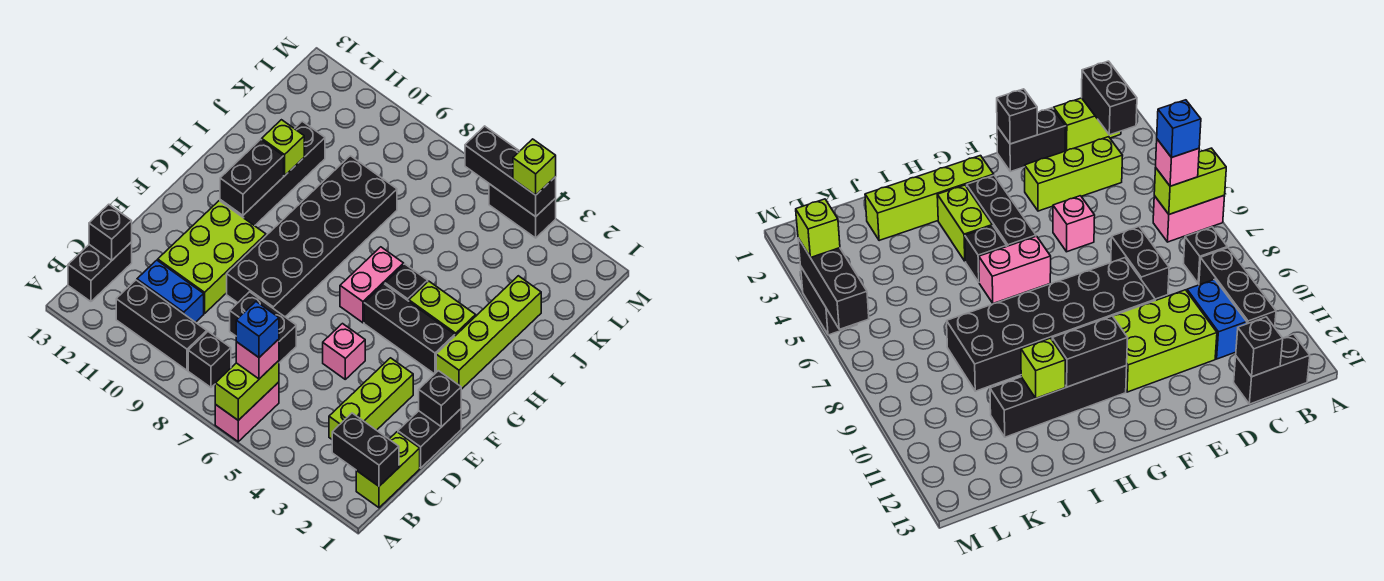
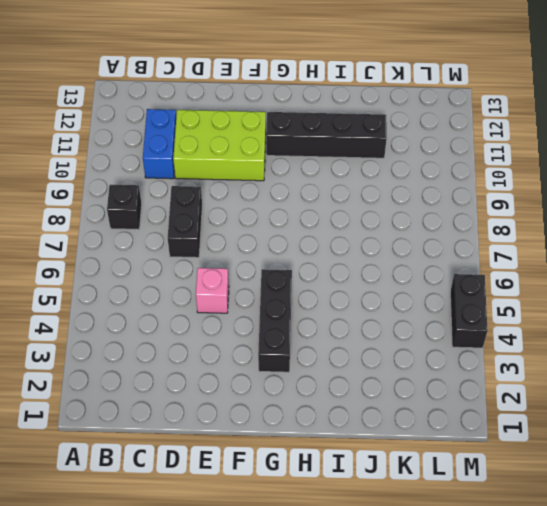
none -> pink 1x2 brick [215,382,279,442]
none -> lime 1x2 brick [356,432,420,508]
none -> black 1x3 brick [116,280,207,370]

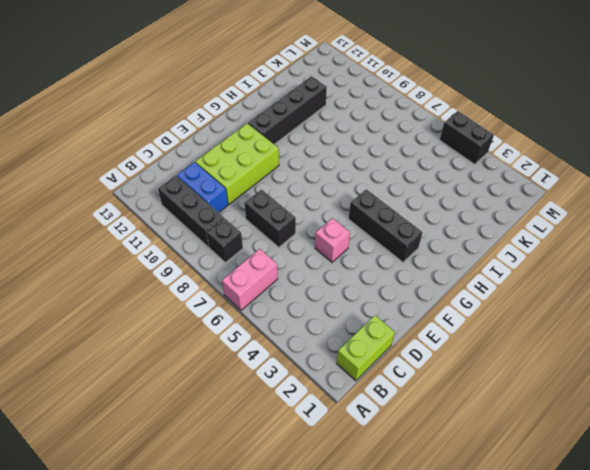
none -> black 1x2 brick [68,242,132,302]
none -> lime 1x3 brick [329,358,413,439]
none -> black 1x2 brick [398,409,461,468]

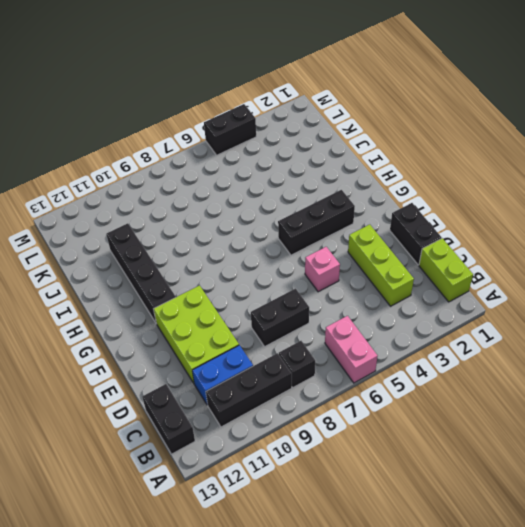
none -> black 2x6 brick [227,156,397,317]
none -> lime 1x4 brick [436,276,541,389]
none -> pink 1x2 brick [340,247,404,323]

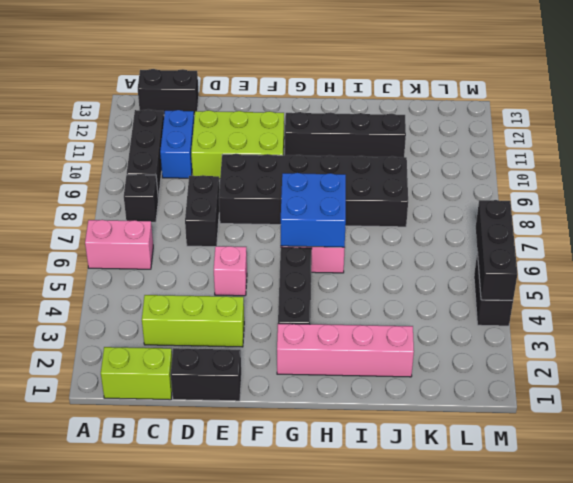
pink 1x4 brick [277,324,414,377] -> lime 1x4 brick [436,276,541,389]
blue 2x2 brick [281,173,346,247] -> none
none -> lime 1x2 brick [409,281,476,336]
none -> black 1x1 brick [385,264,428,301]
none -> lime 1x2 brick [215,361,279,420]

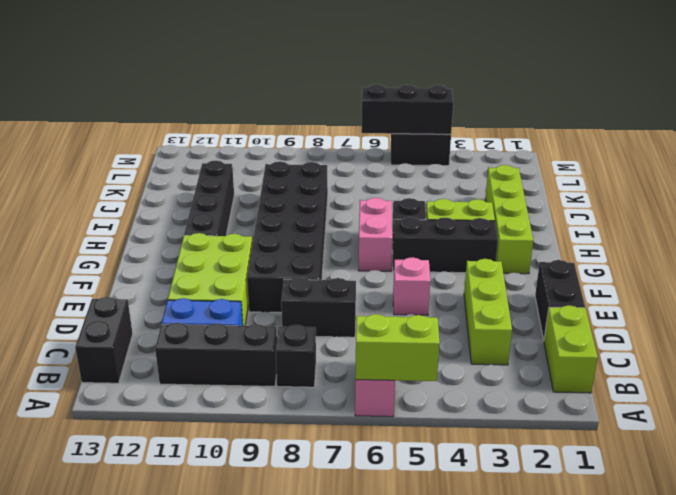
lime 1x2 brick [355,314,439,381] -> lime 1x2 brick turned to [215,361,279,420]
none -> black 1x2 brick [332,413,399,486]
none -> black 1x1 brick [89,204,132,260]
none -> black 1x1 brick [419,371,461,427]

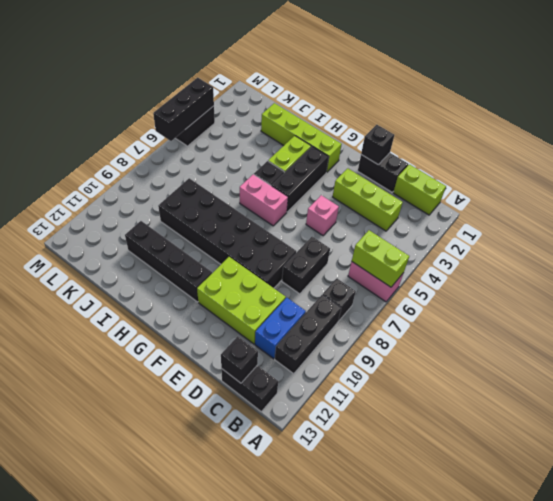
none -> black 1x2 brick [332,413,399,486]
none -> black 1x2 brick [220,139,284,215]
none -> lime 1x1 brick [262,120,304,176]

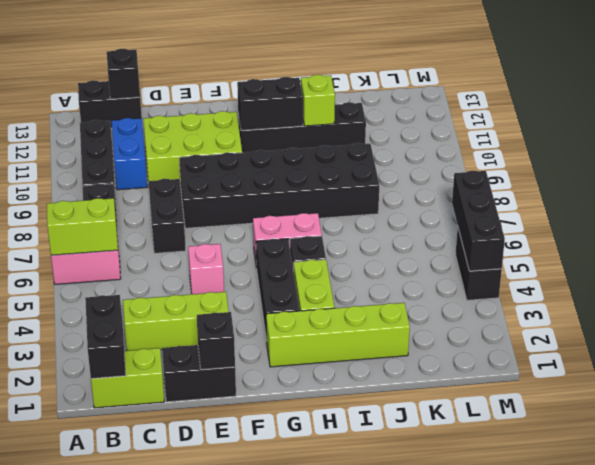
none -> pink 1x1 brick [236,339,279,379]
none -> lime 1x1 brick [513,139,556,195]
none -> blue 1x1 brick [236,302,279,357]

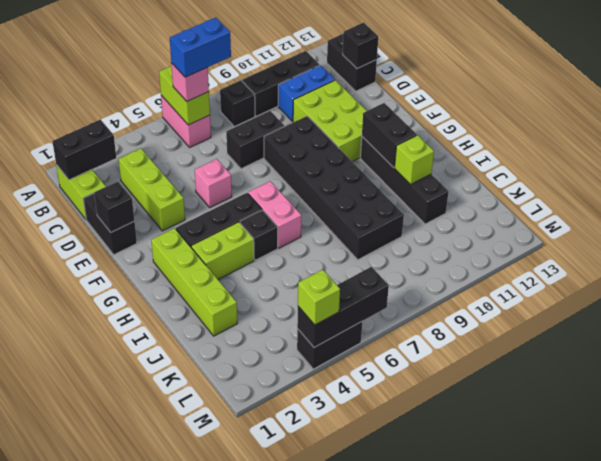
blue 1x2 brick [170,18,231,77] -> blue 1x1 brick [236,302,279,357]

